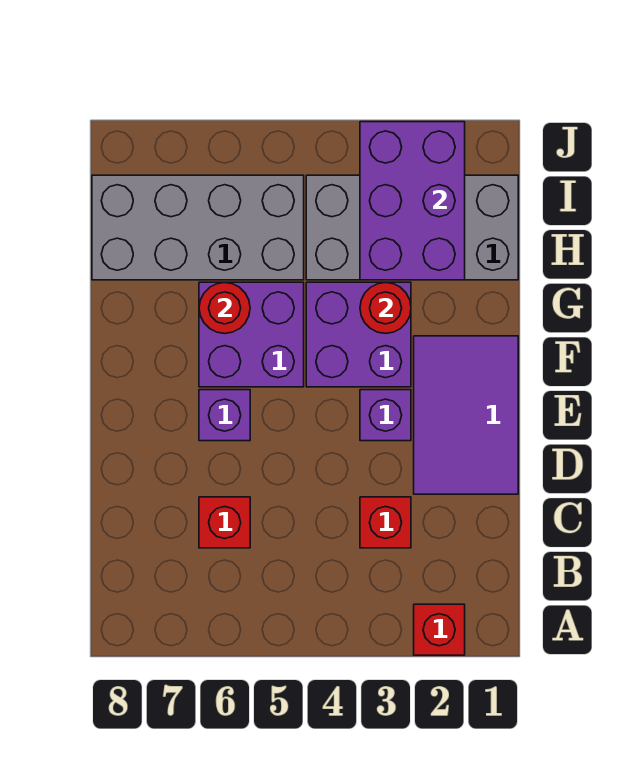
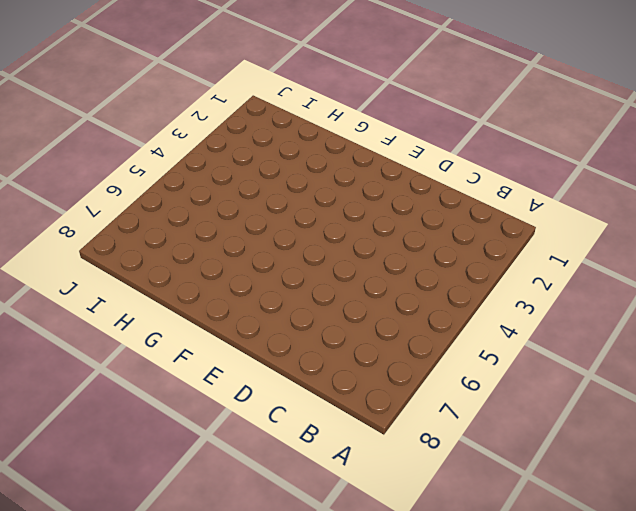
none -> red 1x1 brick [414,604,465,655]
none -> red 1x1 brick [360,497,411,548]
none -> red 1x1 brick [199,497,250,548]

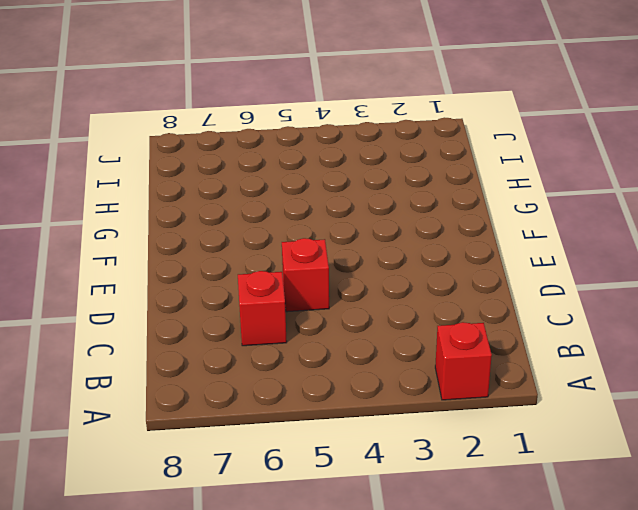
red 1x1 brick [282,238,329,312] -> red 1x1 brick moved to [360,497,411,548]
none -> purple 2x3 tile [414,336,518,494]
none -> purple 1x1 brick [360,390,411,441]
none -> purple 1x1 brick [199,390,250,441]

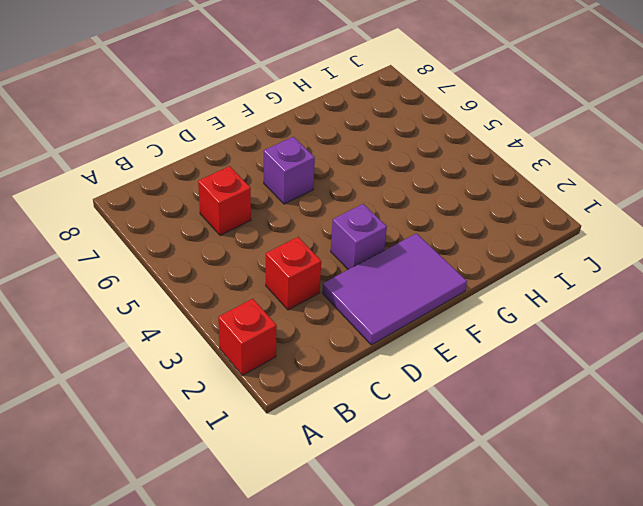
none -> purple 2x2 brick [306,282,411,387]
none -> purple 2x2 brick [199,282,304,387]
none -> grey 2x4 brick [306,175,518,280]

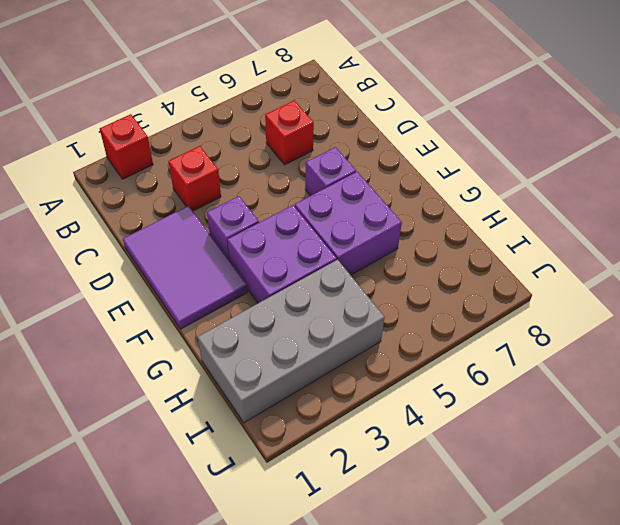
none -> grey 2x4 brick [92,175,304,280]
none -> red 1x1 round brick [360,282,411,333]
none -> red 1x1 round brick [199,283,250,334]

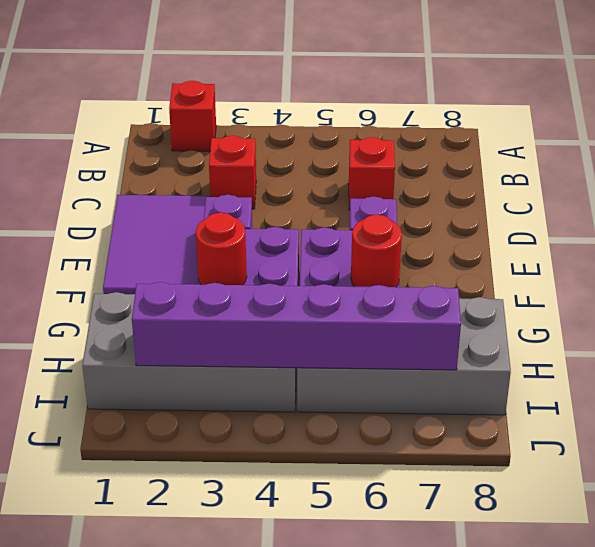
purple 1x6 brick [132,282,461,370] -> purple 2x3 brick [360,122,465,280]

